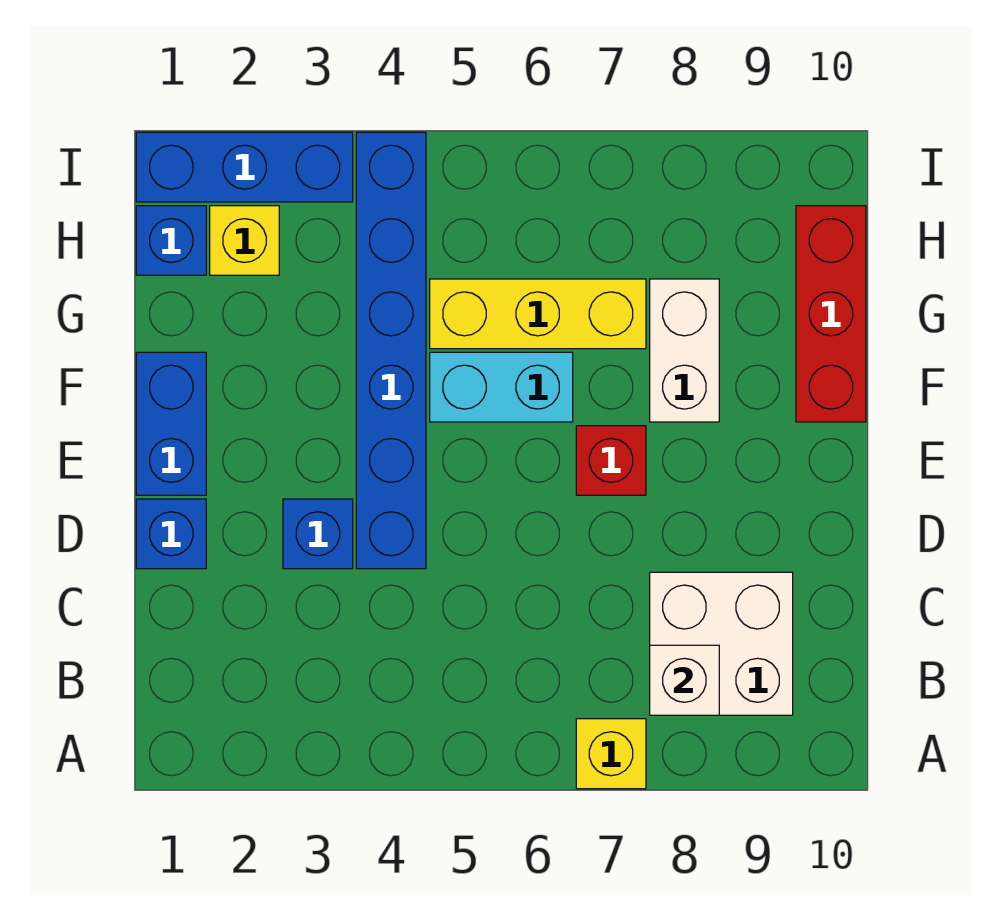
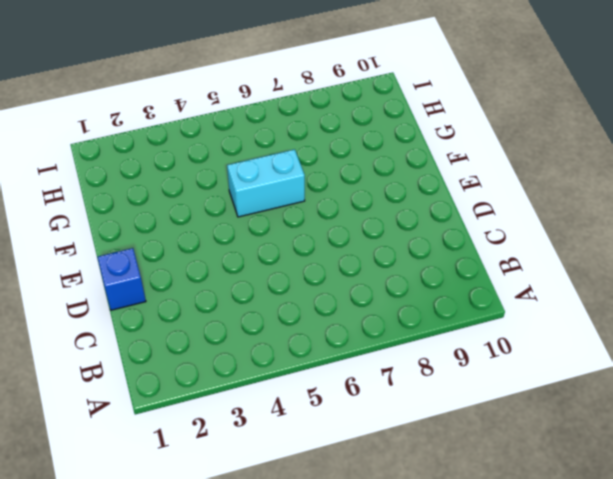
none -> yellow 1x1 brick [576,719,646,789]
none -> white 2x2 brick [650,572,793,715]
none -> blue 1x1 brick [283,499,353,569]

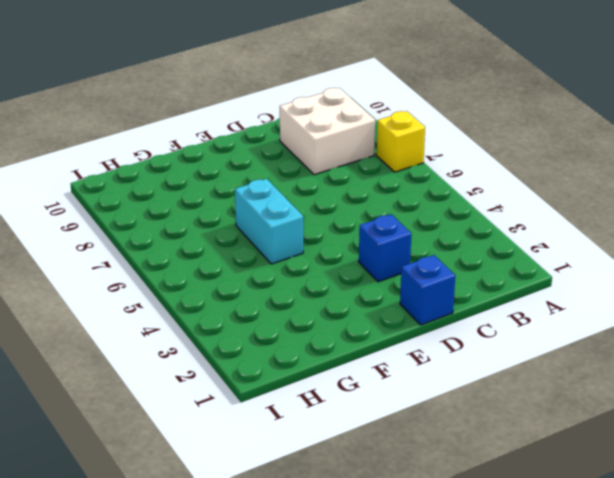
none -> blue 1x6 brick [356,132,426,569]
none -> blue 1x2 brick [136,352,206,495]
none -> red 1x1 brick [576,426,646,495]

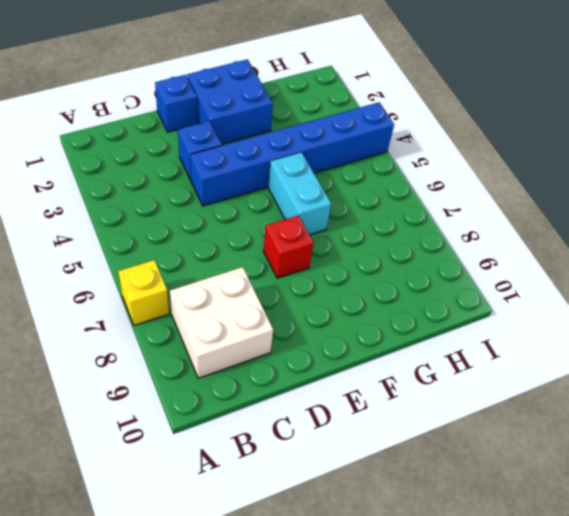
blue 2x2 brick [187,59,273,144] -> blue 1x2 brick [136,352,206,495]
none -> white 1x2 brick [650,279,719,422]
none -> red 1x3 brick [796,206,866,422]
none -> yellow 1x3 brick [430,279,646,349]

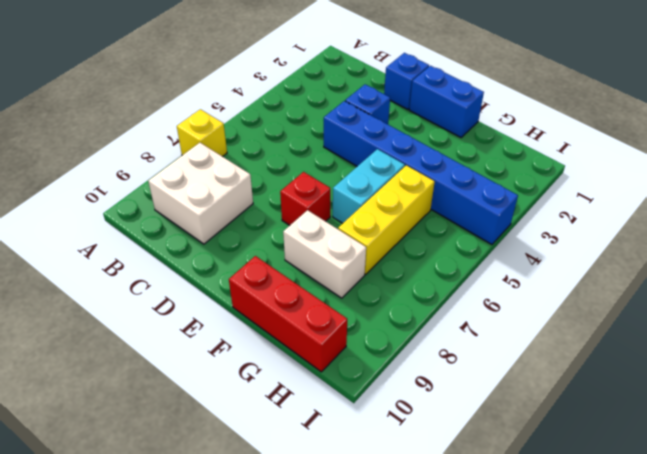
none -> blue 1x1 brick [136,206,206,275]
none -> yellow 1x1 brick [210,206,279,275]
none -> blue 1x3 brick [136,132,353,202]

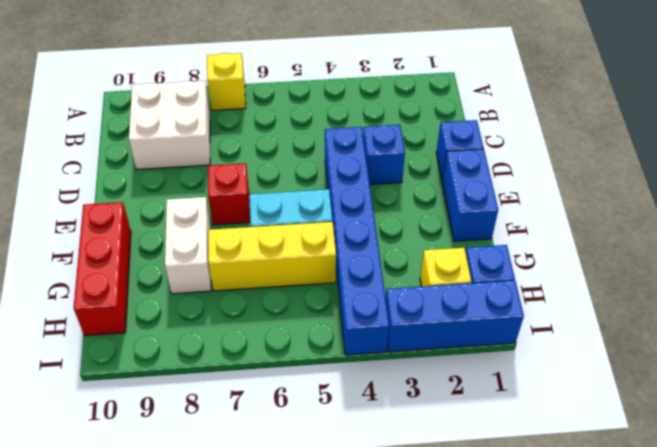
none -> white 1x1 brick [650,645,719,715]

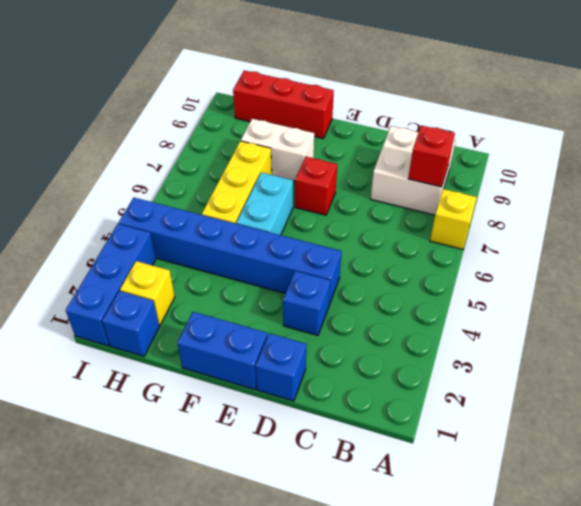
red 1x1 brick [408,126,455,187] -> white 1x1 brick [650,645,719,715]

